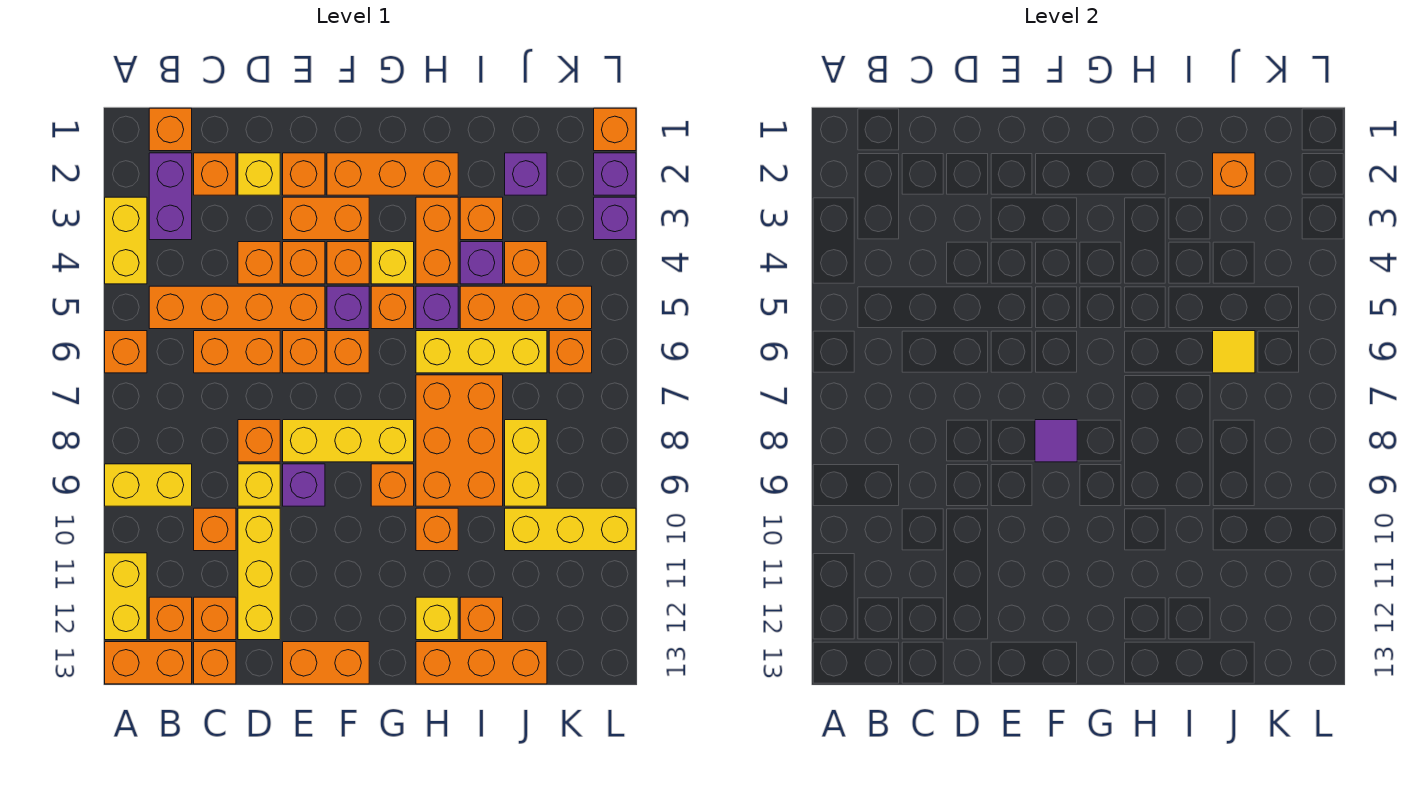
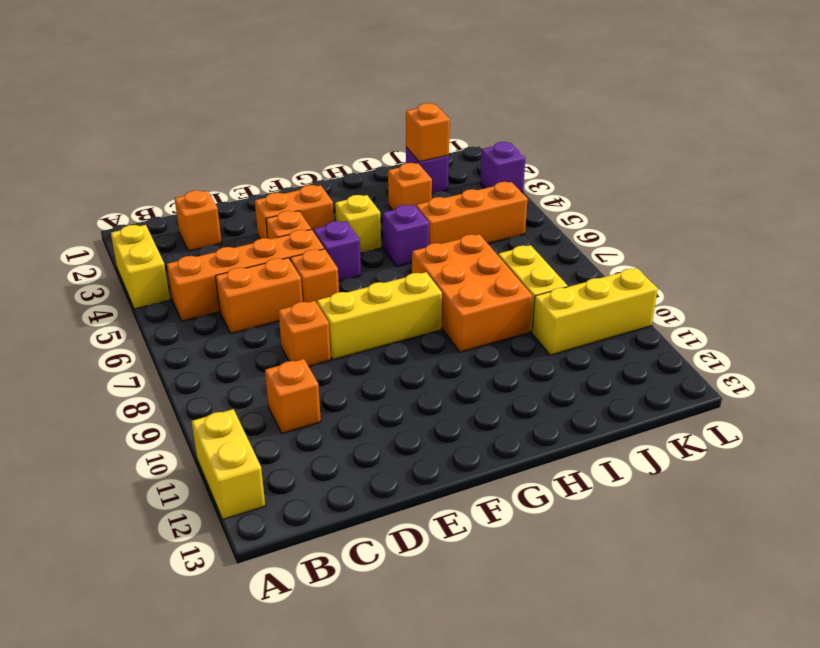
none -> orange 1x1 brick [105,331,147,373]
none -> yellow 1x2 brick [105,464,192,506]
none -> orange 1x2 brick [105,642,192,684]
none -> orange 1x1 brick [149,108,192,151]

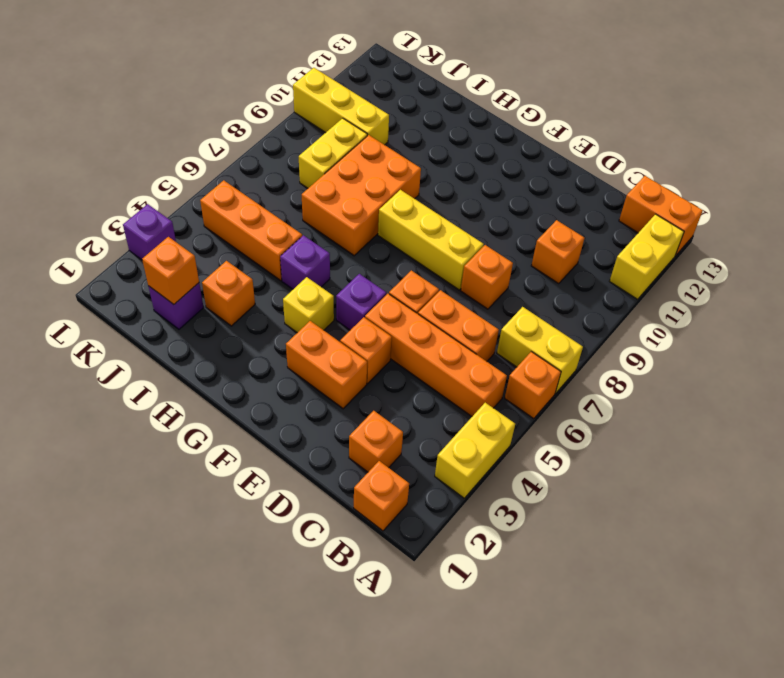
yellow 1x2 brick [497,307,583,393] -> yellow 1x2 brick moved to [105,464,192,506]
none -> purple 1x2 brick [149,153,192,240]
none -> orange 1x1 brick [149,597,192,640]
none -> orange 1x1 brick [194,597,236,640]
none -> orange 1x1 brick [194,642,236,684]

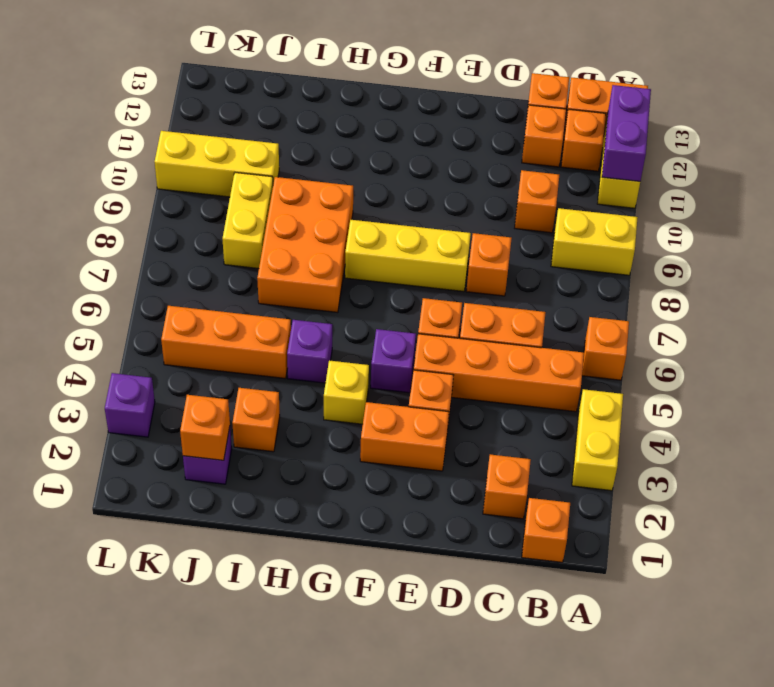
purple 1x2 brick [602,85,651,181] -> purple 1x2 brick moved to [149,153,192,240]
none -> yellow 1x1 brick [238,153,280,195]
none -> orange 1x1 brick [238,242,280,284]
none -> yellow 1x1 brick [238,464,280,506]
none -> yellow 1x3 brick [238,508,280,640]

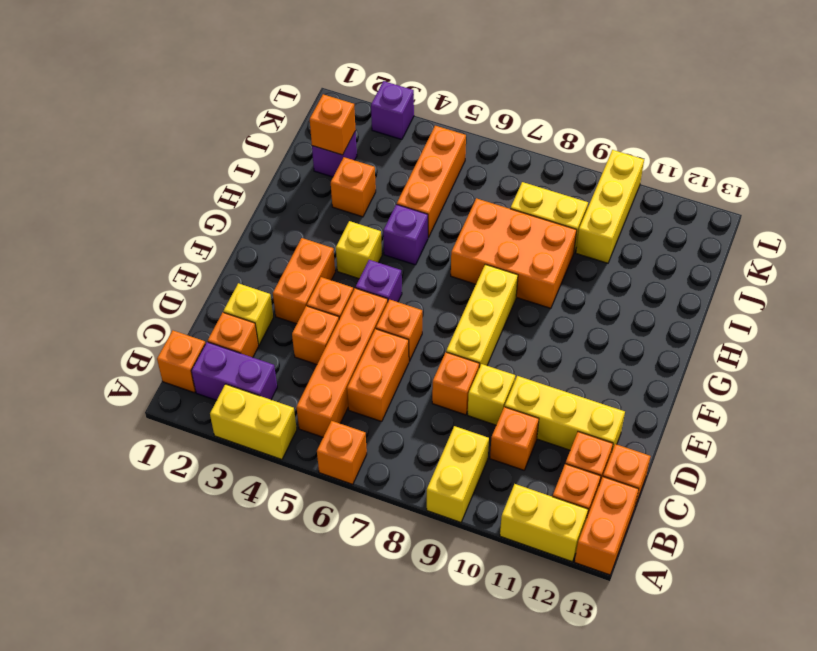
none -> orange 1x1 brick [283,153,325,195]
none -> purple 1x1 brick [283,464,325,506]
none -> orange 1x2 brick [283,642,369,684]
none -> orange 1x3 brick [327,153,458,195]

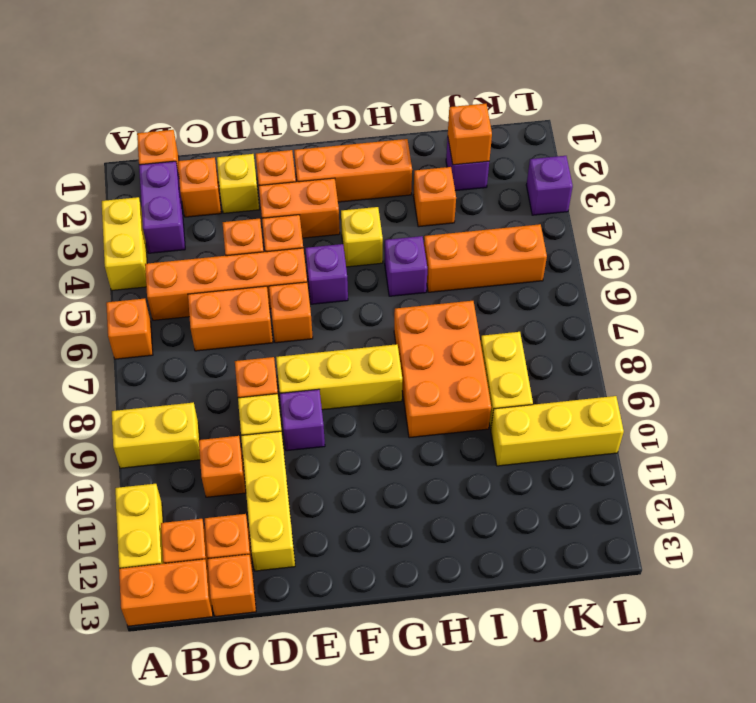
none -> orange 1x2 brick [283,642,369,684]
none -> orange 1x1 brick [327,242,369,284]
none -> orange 1x1 brick [327,331,369,373]
none -> orange 1x1 brick [371,286,414,329]

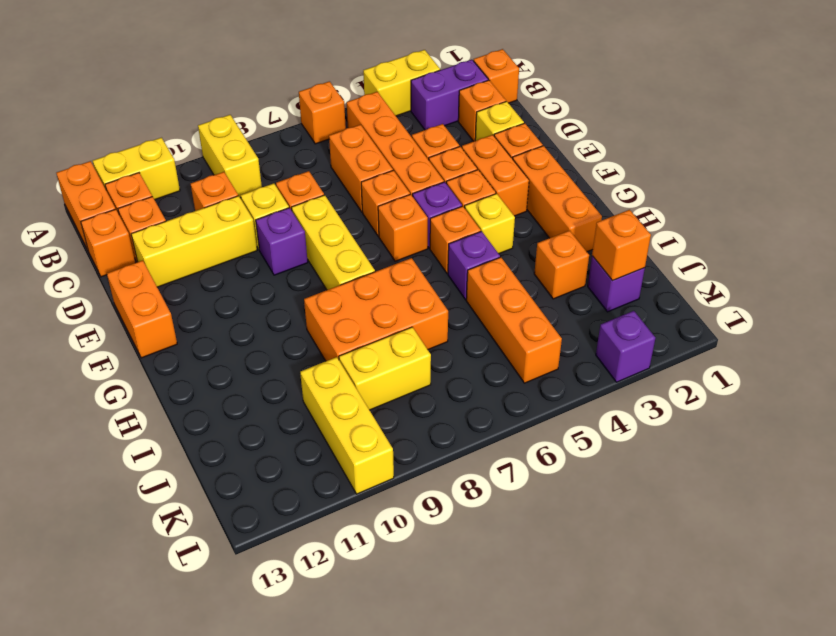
none -> orange 1x1 brick [371,464,414,506]
none -> orange 1x2 brick [416,197,458,284]
none -> yellow 1x3 brick [416,331,547,373]
none -> orange 1x1 brick [416,508,458,551]

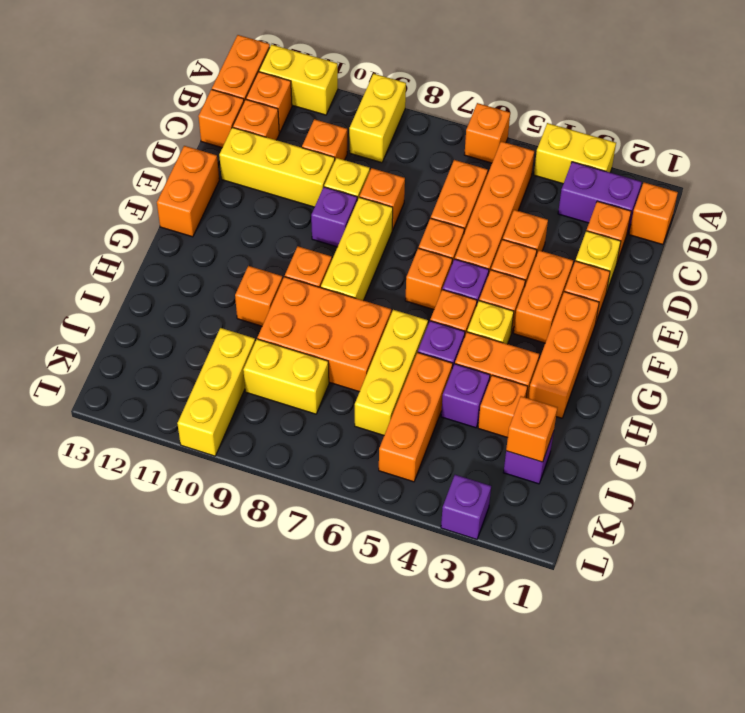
none -> yellow 1x1 brick [416,597,458,640]
none -> orange 1x3 brick [416,642,547,684]
none -> orange 1x1 brick [460,597,503,640]
none -> orange 1x1 brick [505,242,547,284]

